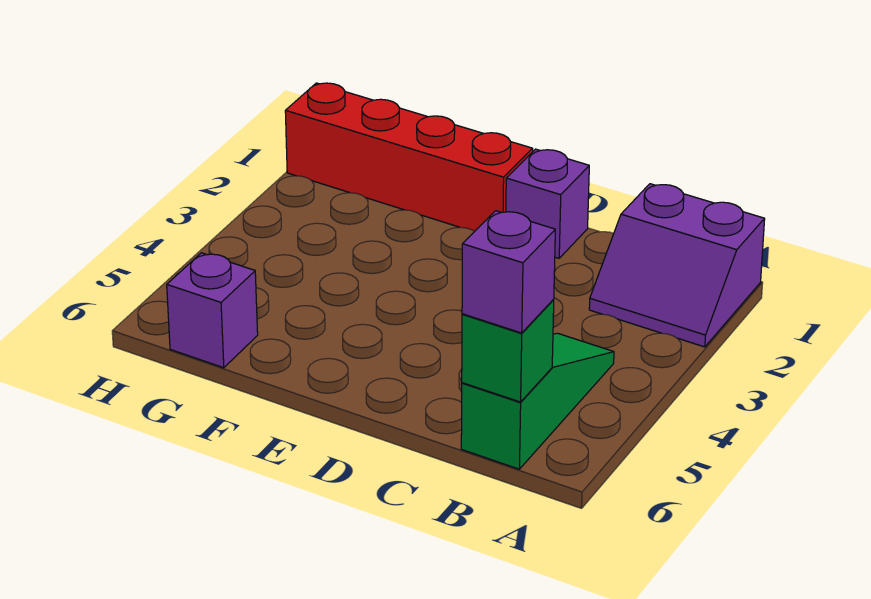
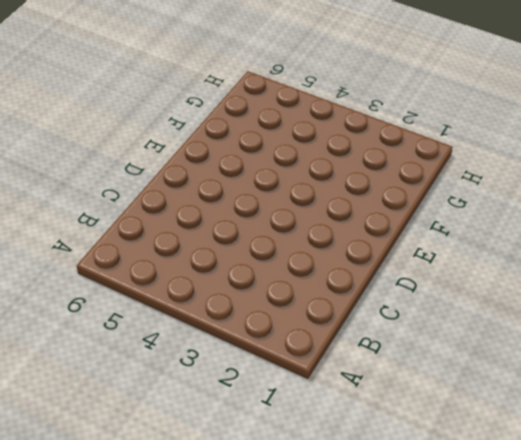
none -> purple 2x2 slope [589,184,765,347]
none -> green 1x3 slope [461,333,614,469]

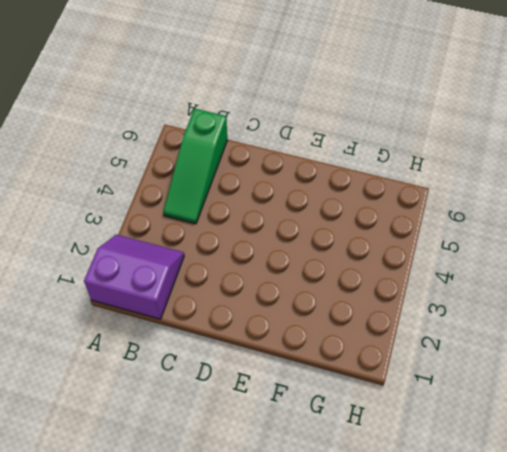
none -> purple 1x1 brick [506,149,589,258]
none -> red 1x4 brick [285,83,533,231]

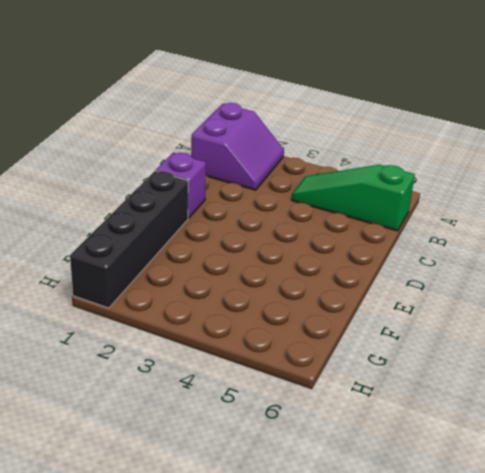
black 1x4 brick [70,171,188,308] -> red 1x4 brick [285,83,533,231]
none -> purple 1x1 brick [167,253,258,368]
none -> green 1x1 brick [462,300,554,402]

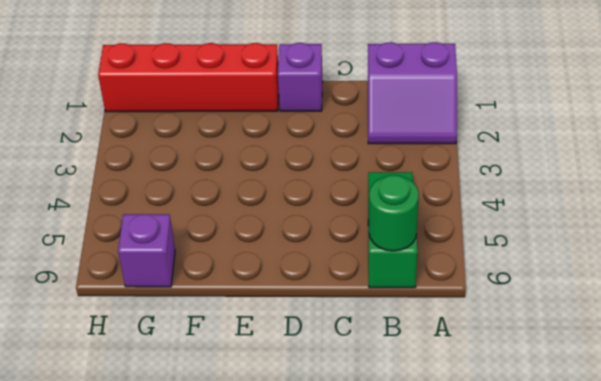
green 1x1 round brick [369,175,419,251] -> green 1x1 brick [462,300,554,402]
none -> purple 1x1 brick [462,211,555,333]

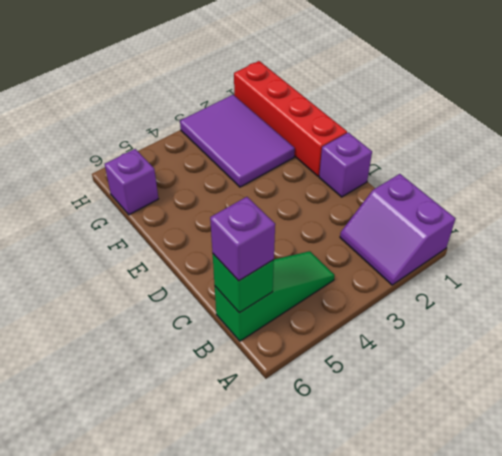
purple 2x3 tile [180,95,295,187] -> none

